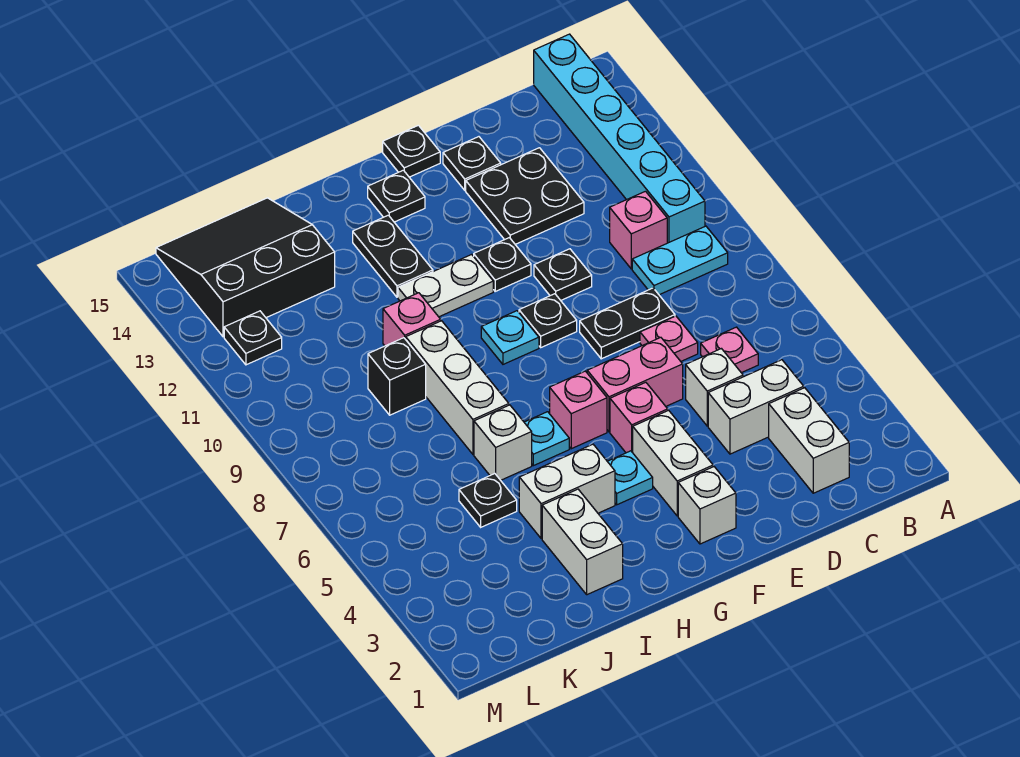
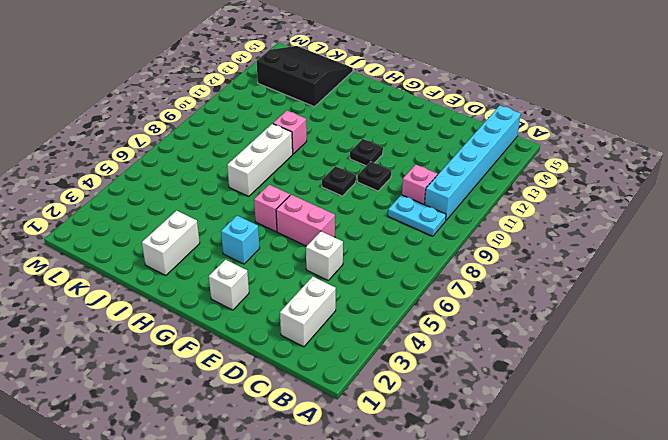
cyan 1x1 brick [221,216,260,264] -> cyan 1x1 plate [607,451,653,505]
none -> white 1x2 brick [708,360,804,454]
none -> pink 1x1 plate [701,327,758,373]
none -> pink 1x1 plate [640,316,698,361]
none -> black 1x2 plate [580,288,675,359]

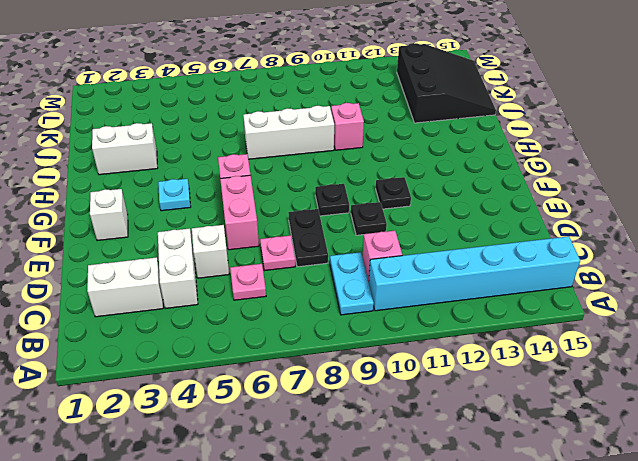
none -> black 2x2 plate [466,148,584,244]
none -> black 1x1 plate [443,137,501,190]
none -> white 1x2 brick [633,410,713,516]
none -> pink 1x1 brick [610,382,668,453]

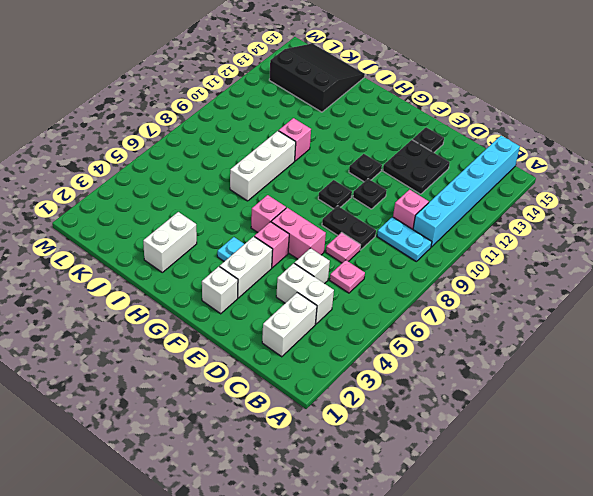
none -> black 1x1 plate [383,125,440,177]
none -> cyan 1x1 plate [481,311,539,364]
none -> white 1x2 plate [398,254,493,317]
none -> black 1x1 plate [368,170,425,222]

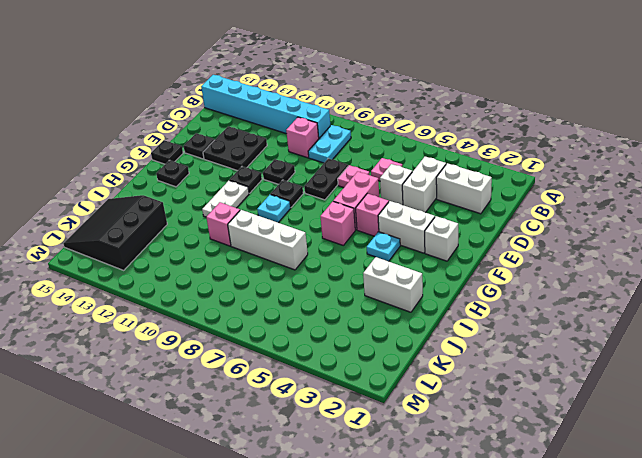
none -> white 1x2 brick [519,444,615,539]
none -> cyan 1x1 plate [524,412,569,466]
none -> black 1x2 plate [353,215,433,297]
none -> white 1x1 brick [474,405,532,480]

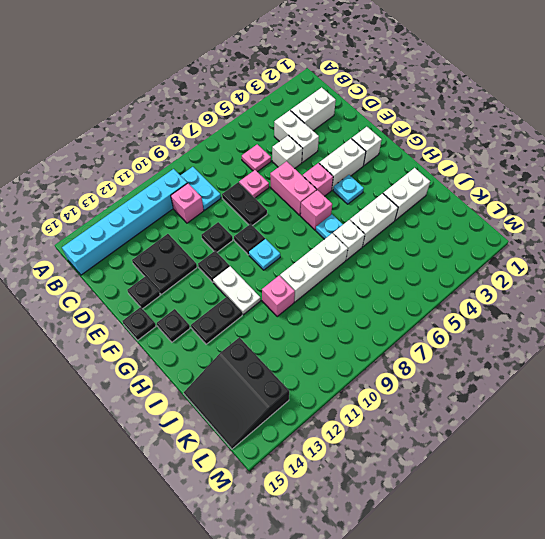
white 1x2 brick [350,193,398,247] -> white 1x2 brick turned to [519,444,615,539]
none -> black 1x1 plate [459,474,517,527]
none -> black 1x1 brick [368,338,426,415]
none -> black 1x1 plate [224,311,282,365]

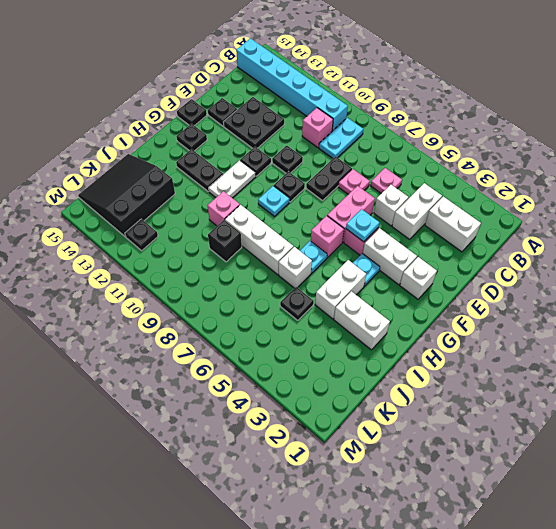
cyan 1x1 plate [346,209,379,242] -> none

